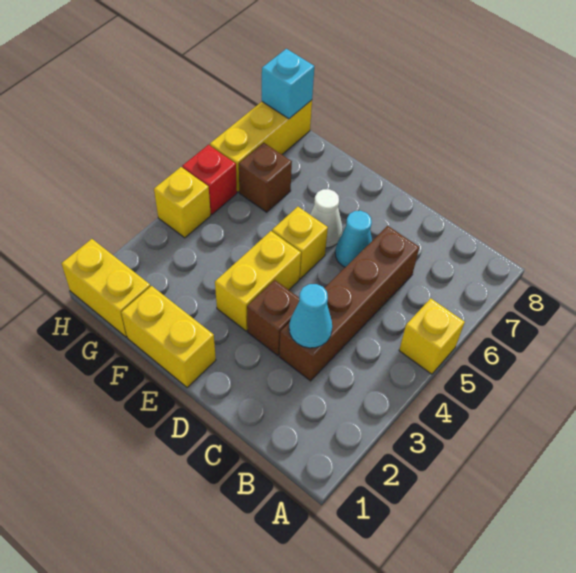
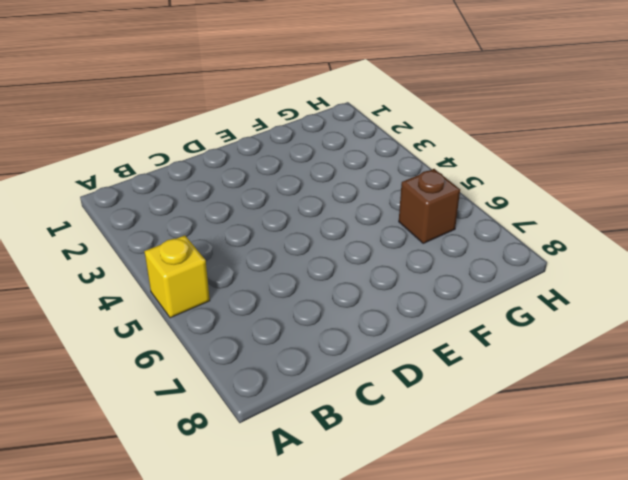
none -> brown 1x4 brick [279,226,419,381]
none -> brown 1x1 brick [247,280,299,356]
none -> cyan 1x1 cone [335,211,372,267]

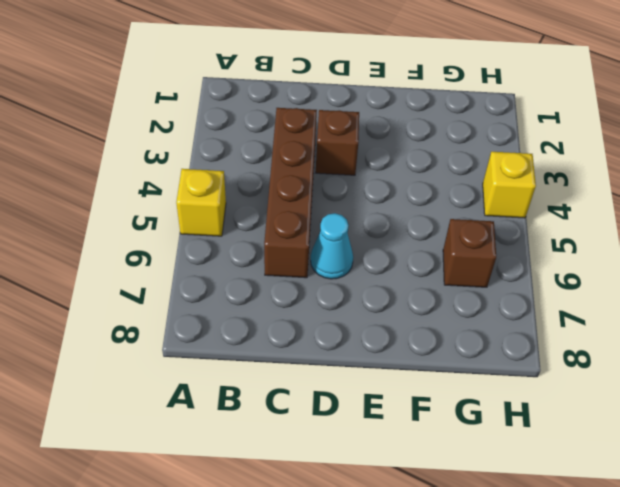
none -> yellow 1x2 brick [121,286,216,388]
none -> yellow 1x2 brick [215,231,301,331]
none -> yellow 1x1 brick [272,207,328,279]

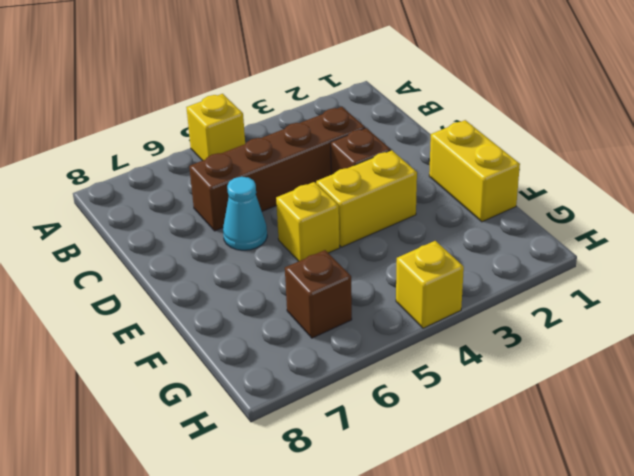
none -> white 1x1 cone [310,189,343,248]
none -> yellow 1x2 brick [61,239,150,337]
none -> red 1x1 brick [182,145,237,214]

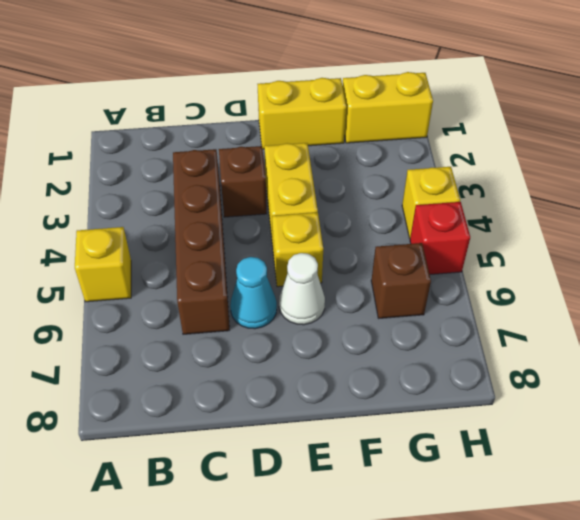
none -> yellow 1x3 brick [210,100,312,192]
none -> cyan 1x1 cone [289,284,332,348]
none -> cyan 1x1 brick [262,49,314,119]

